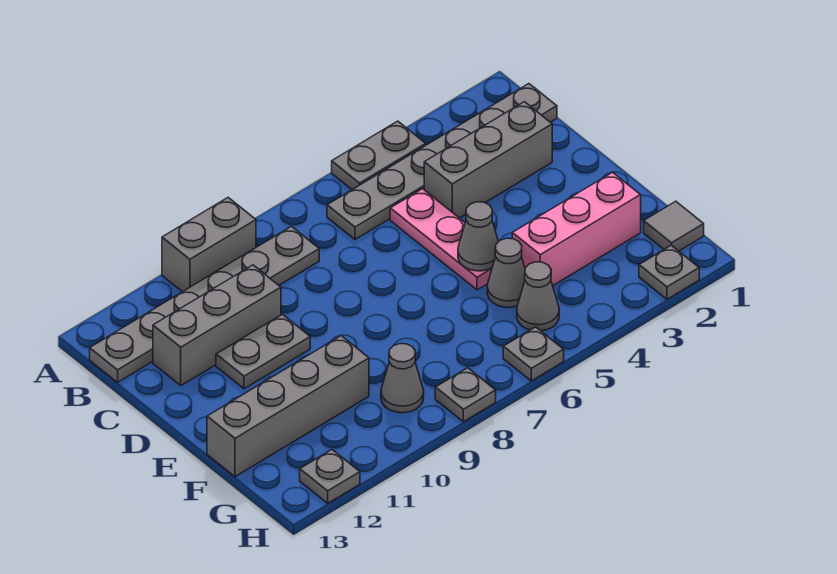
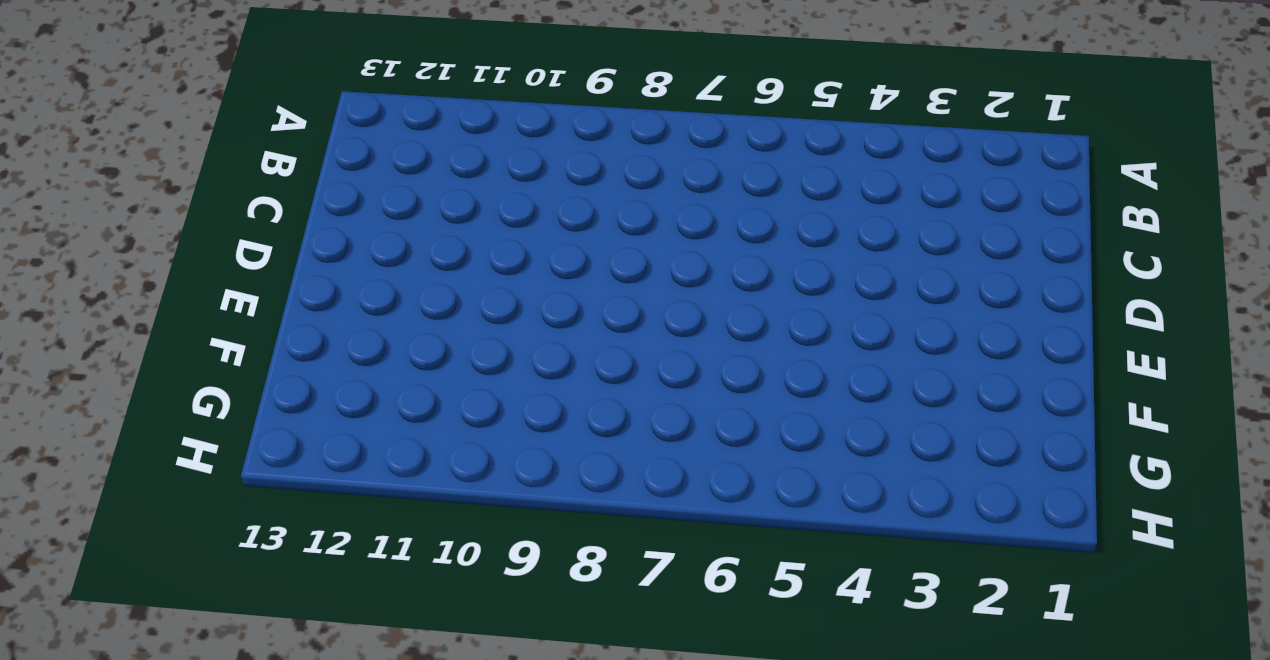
none -> grey 1x2 plate [332,121,426,190]
none -> grey 1x2 brick [162,198,256,292]
none -> grey 1x6 plate [327,84,557,239]

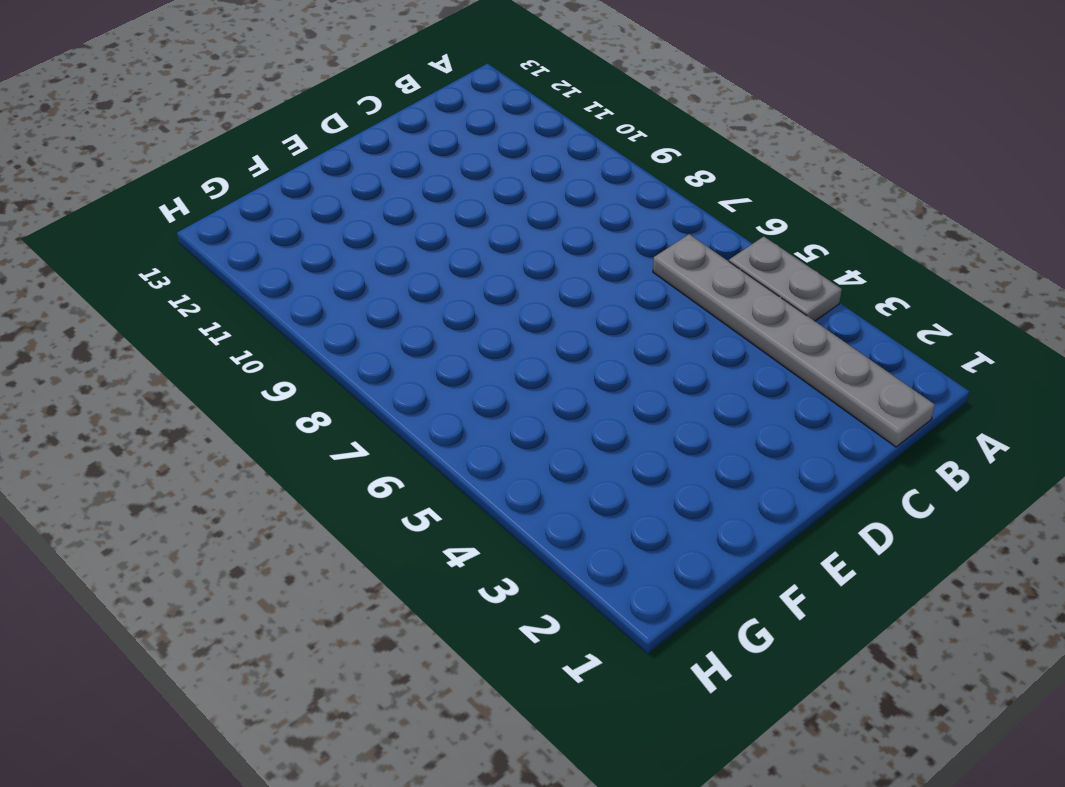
none -> grey 1x2 brick [162,198,256,292]
none -> grey 1x6 plate [90,226,319,382]
none -> grey 1x3 brick [424,102,552,218]

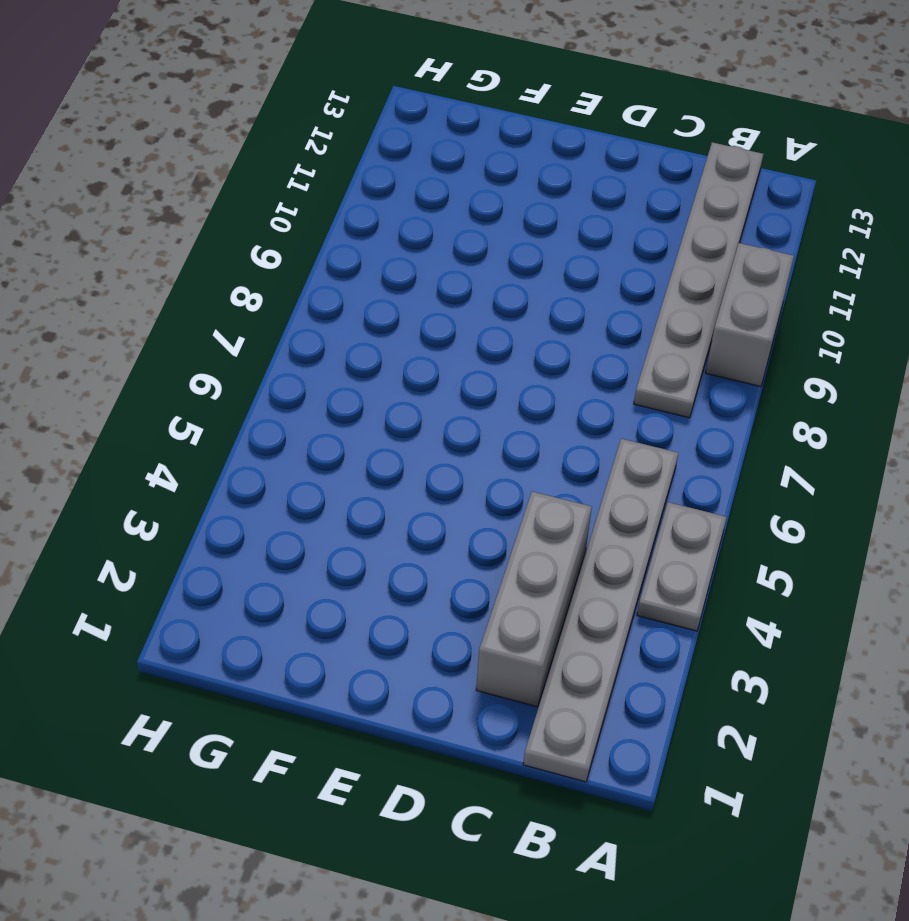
none -> pink 1x3 plate [390,189,492,290]
none -> grey 1x3 brick [153,265,281,385]
none -> grey 1x2 plate [216,314,310,389]

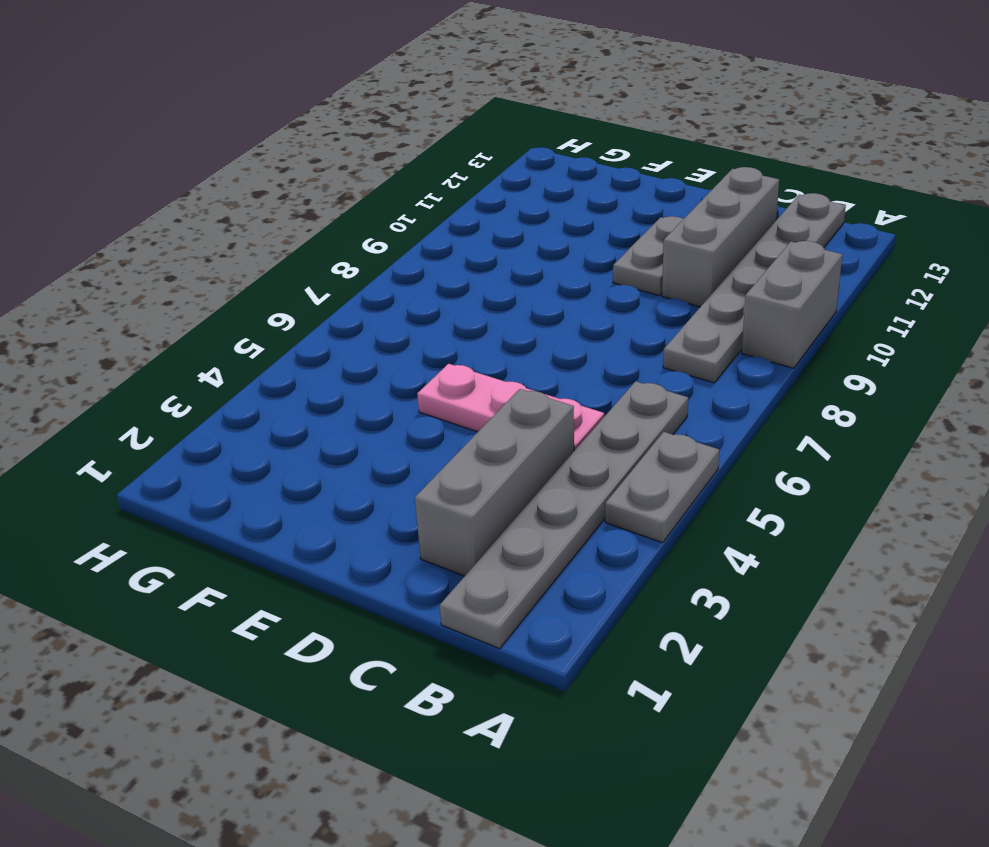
none -> pink 1x3 brick [512,172,641,286]
none -> grey 1x1 cone [487,238,525,308]
none -> grey 1x4 brick [207,336,369,477]

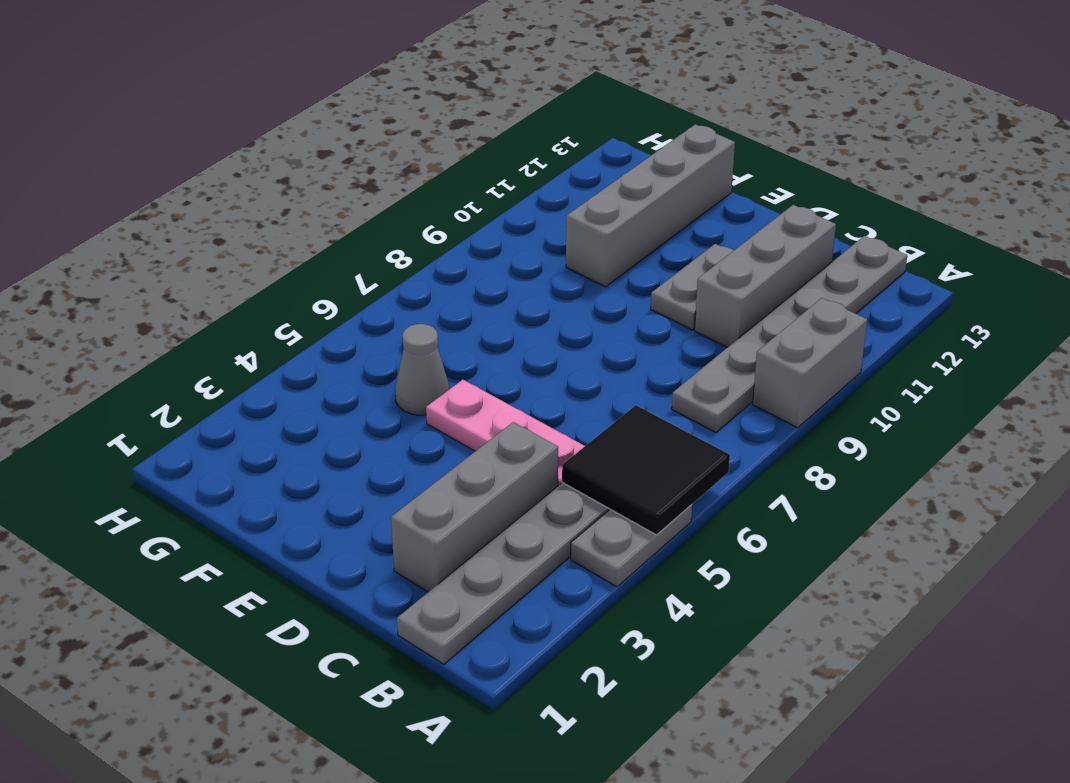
black 2x2 tile [562,405,730,535] -> none
none -> pink 1x3 brick [512,172,641,286]
none -> grey 1x1 tile [644,201,704,251]
none -> grey 1x1 cone [517,262,559,331]

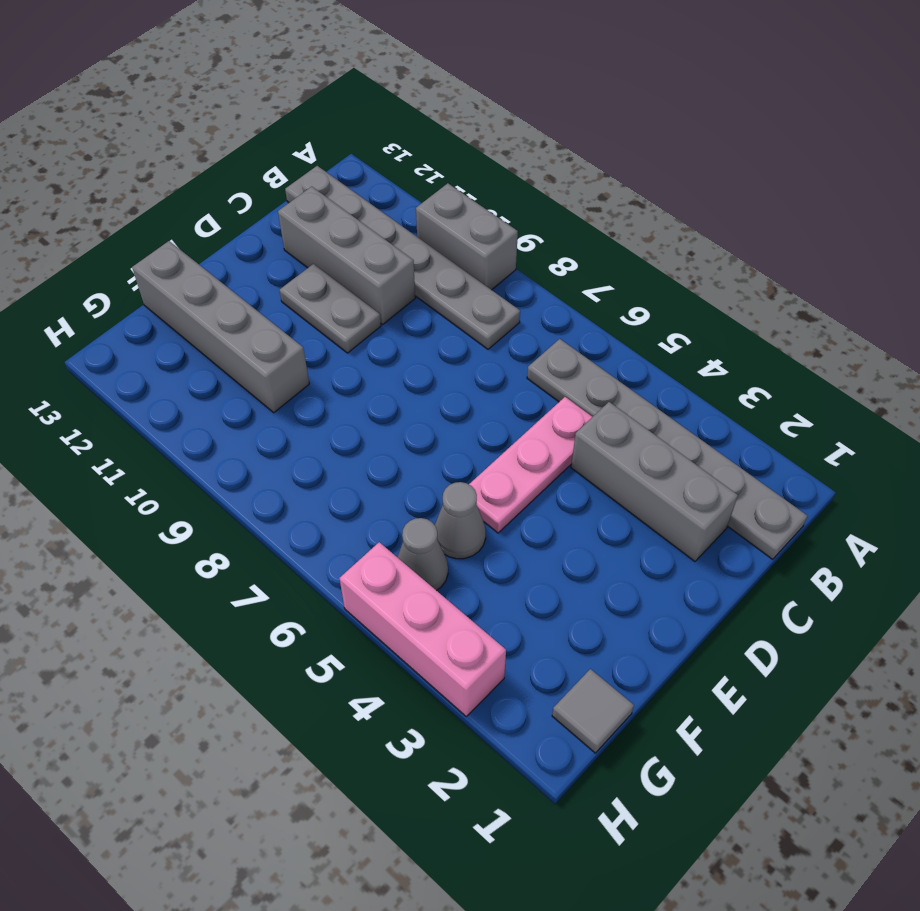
pink 1x3 brick [340,542,506,716] -> pink 1x3 brick moved to [512,172,641,286]
none -> grey 1x2 plate [332,121,426,190]
none -> grey 1x1 cone [381,344,424,413]
none -> grey 1x1 plate [639,245,699,299]

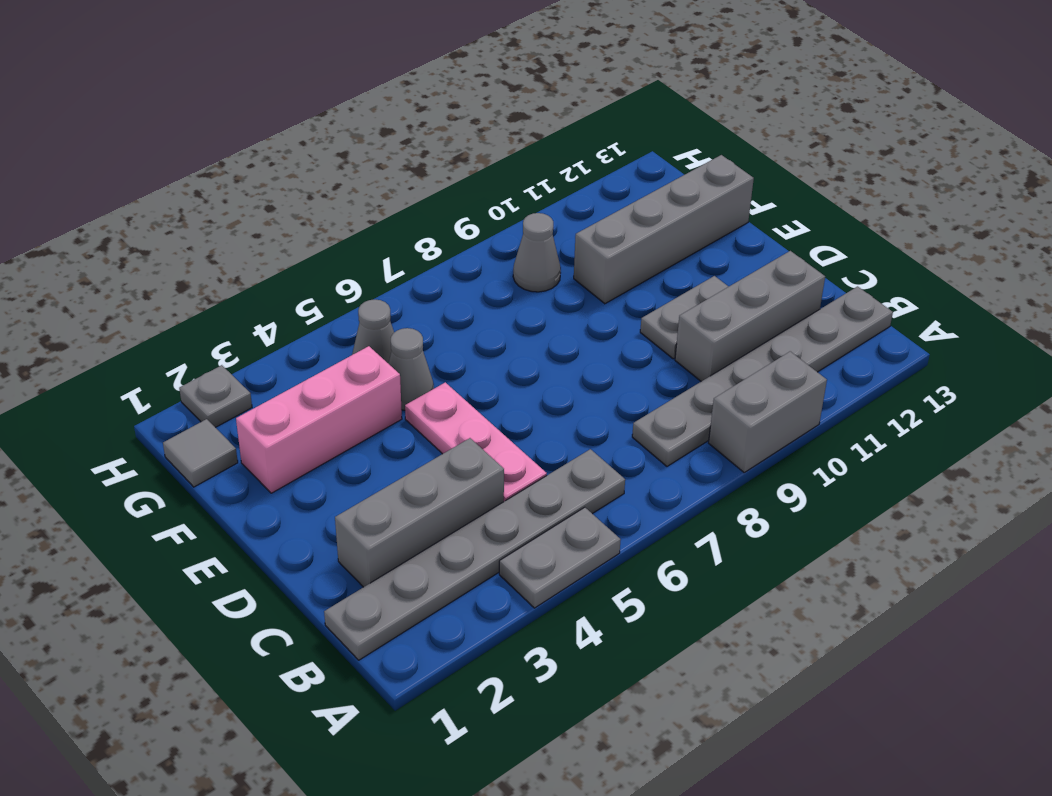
none -> grey 1x1 plate [503,327,564,381]
none -> grey 1x1 plate [435,368,496,422]
none -> grey 1x1 plate [300,450,360,503]

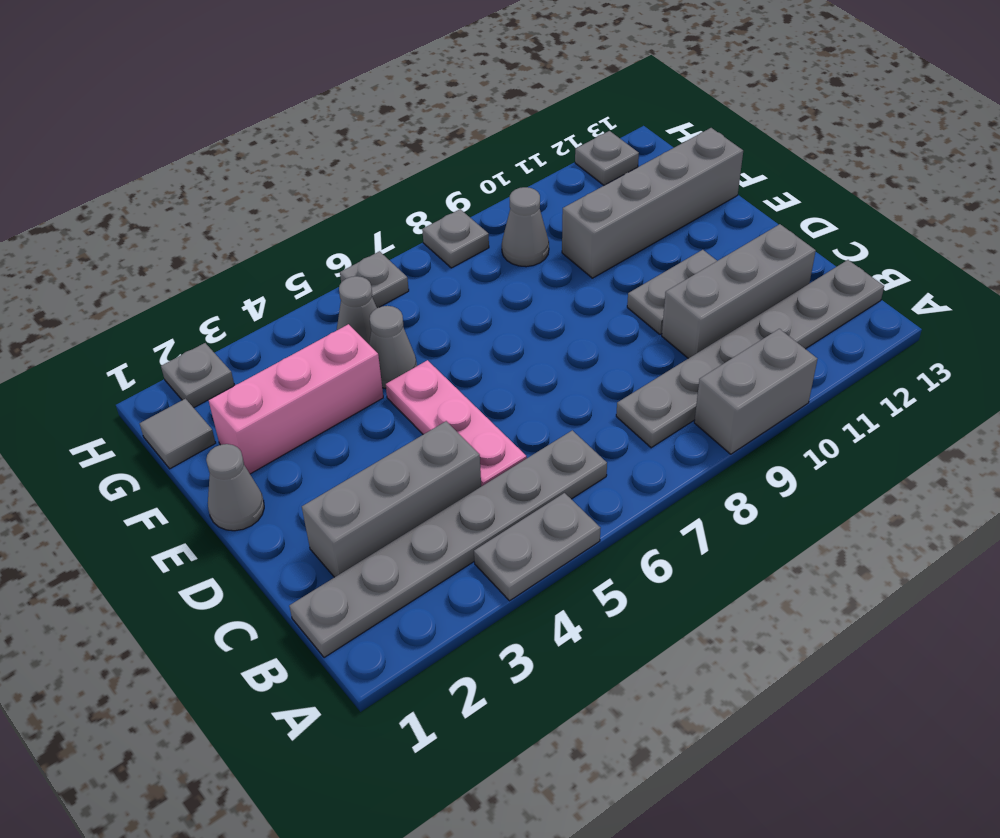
grey 1x1 cone [206,444,264,531] -> grey 1x1 cone moved to [458,202,498,271]

